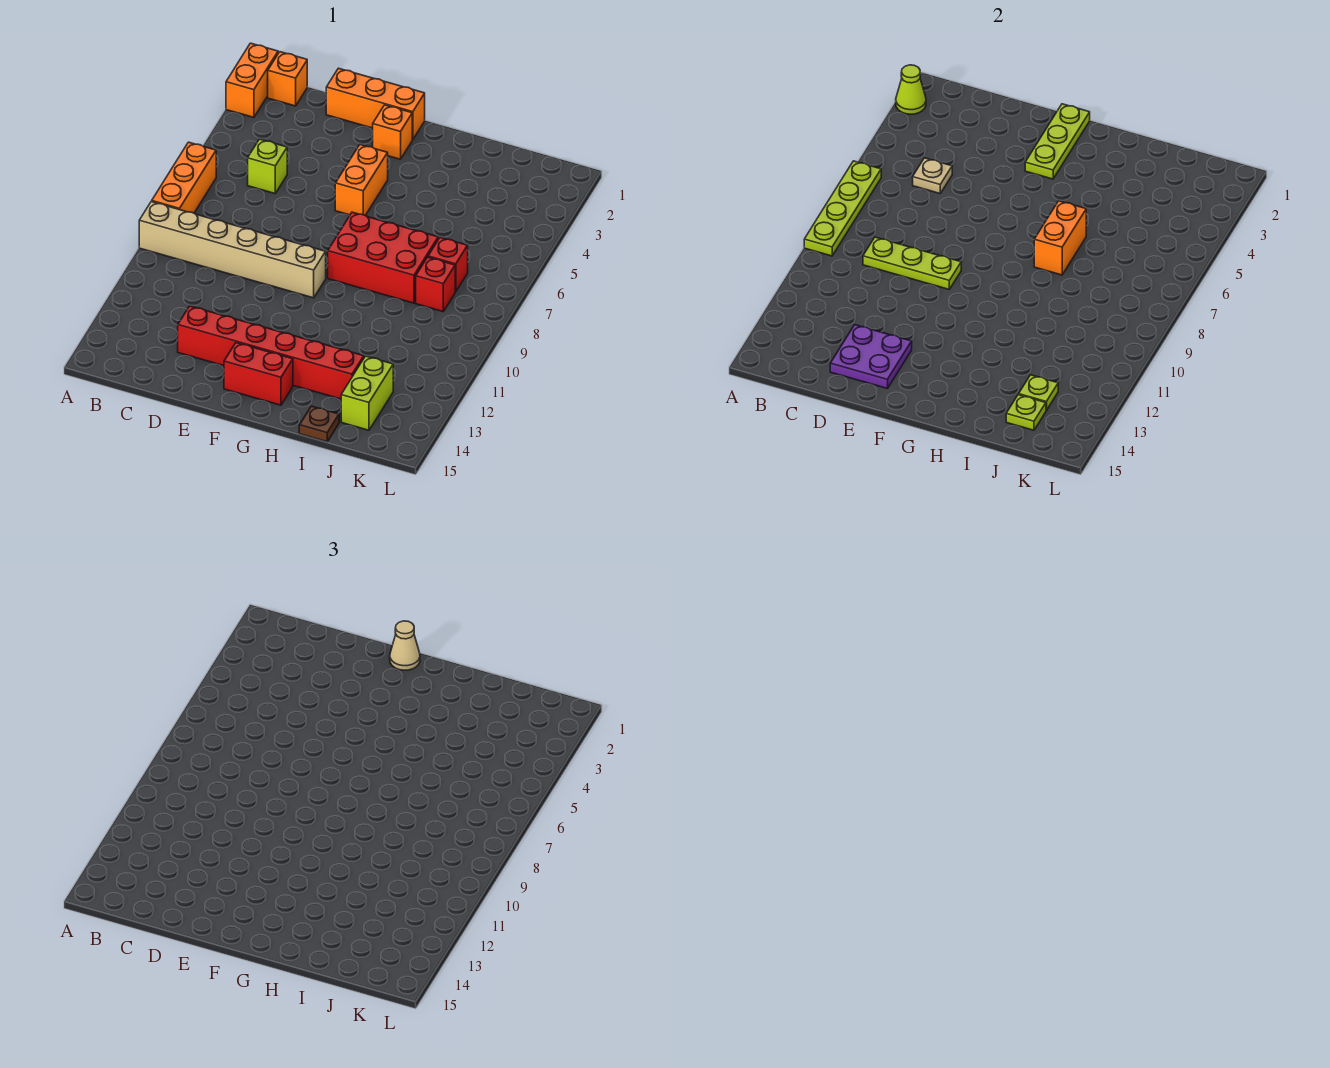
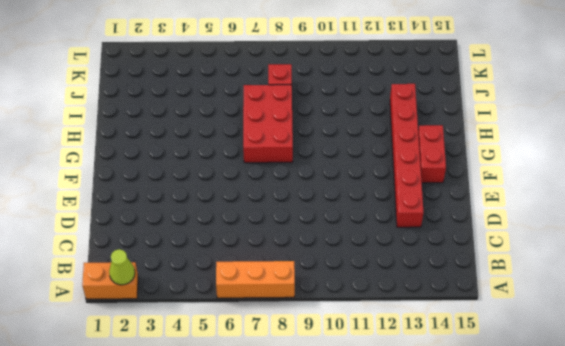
none -> tan 1x6 brick [139,202,326,298]
none -> orange 1x1 brick [268,52,307,106]
none -> lime 1x1 brick [248,139,287,193]

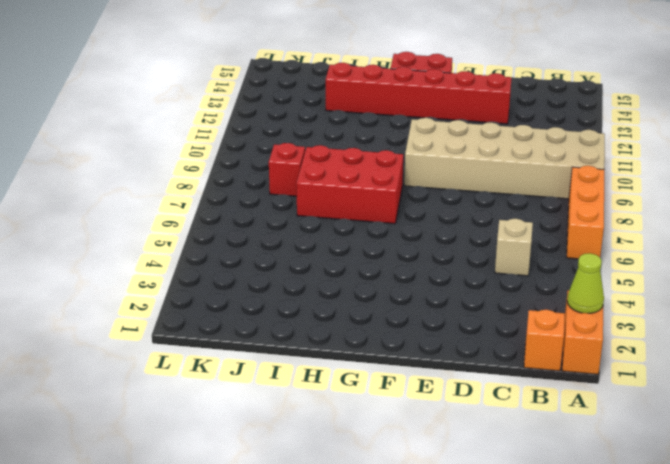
tan 2x6 brick [404,118,605,199] -> tan 1x6 brick [139,202,326,298]
tan 1x1 brick [495,219,533,276] -> lime 1x1 brick [248,139,287,193]
none -> orange 1x3 brick [326,68,425,140]
none -> orange 1x1 brick [373,105,412,159]
none -> orange 1x2 brick [335,145,388,215]

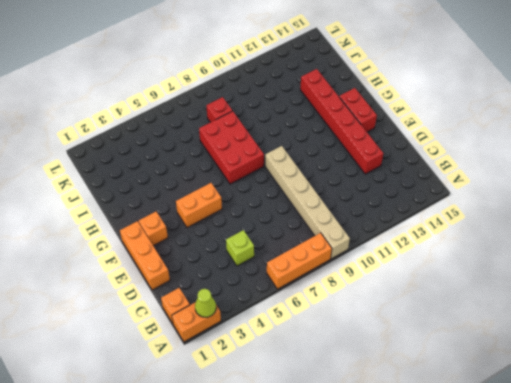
none -> brown 1x1 plate [299,406,339,442]
none -> red 1x1 brick [428,237,468,292]
none -> lime 1x2 brick [341,356,393,430]

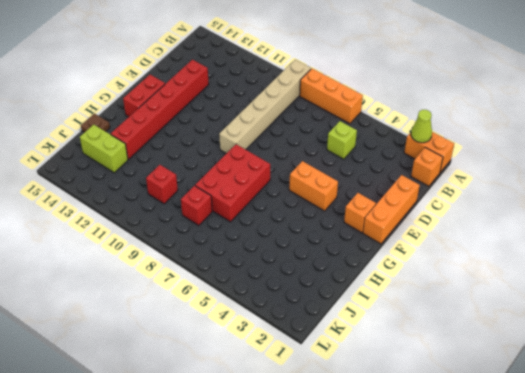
red 1x1 brick [146,165,178,204] -> red 1x1 brick moved to [428,237,468,292]
none -> lime 1x4 plate [804,161,881,256]
none -> tan 1x1 plate [913,158,952,193]
none -> lime 1x3 plate [863,237,961,289]

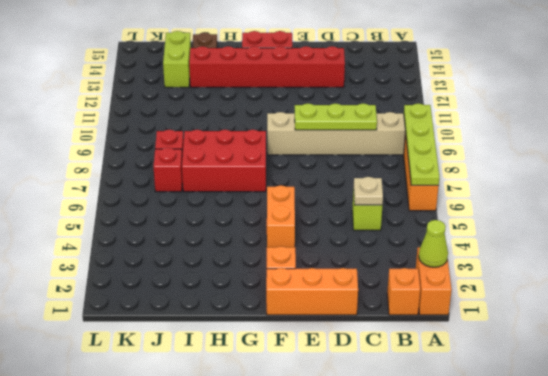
none -> purple 2x2 plate [830,325,912,389]
none -> lime 1x3 plate [1025,104,1090,179]
none -> orange 1x2 brick [1034,201,1086,275]

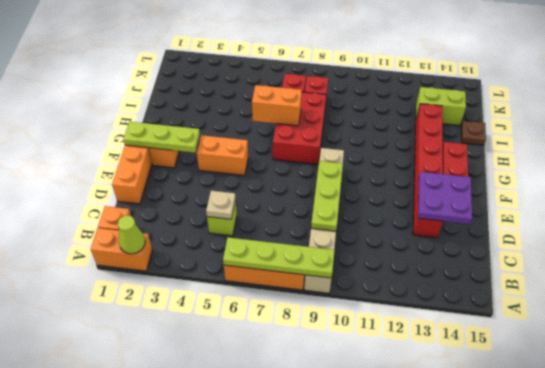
none -> lime 1x1 plate [1019,375,1058,411]
none -> lime 1x1 plate [1006,395,1046,430]
none -> tan 1x1 cone [390,621,420,670]

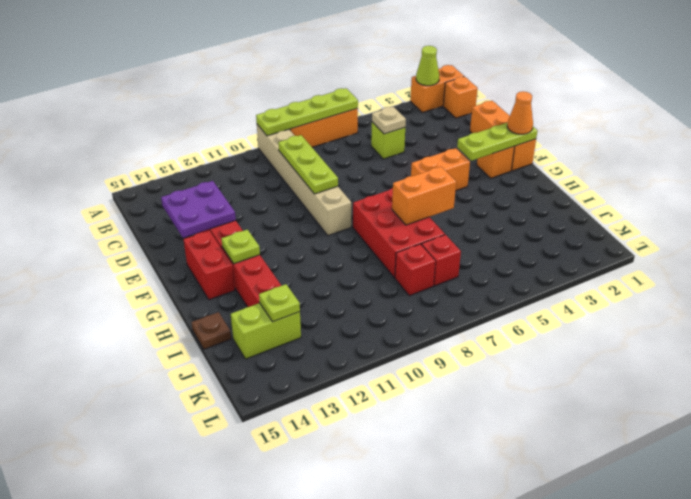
orange 1x1 cone [507,91,533,134] -> tan 1x1 cone [390,621,420,670]
lime 1x1 plate [221,230,260,264] -> lime 1x1 plate moved to [1006,395,1046,430]

